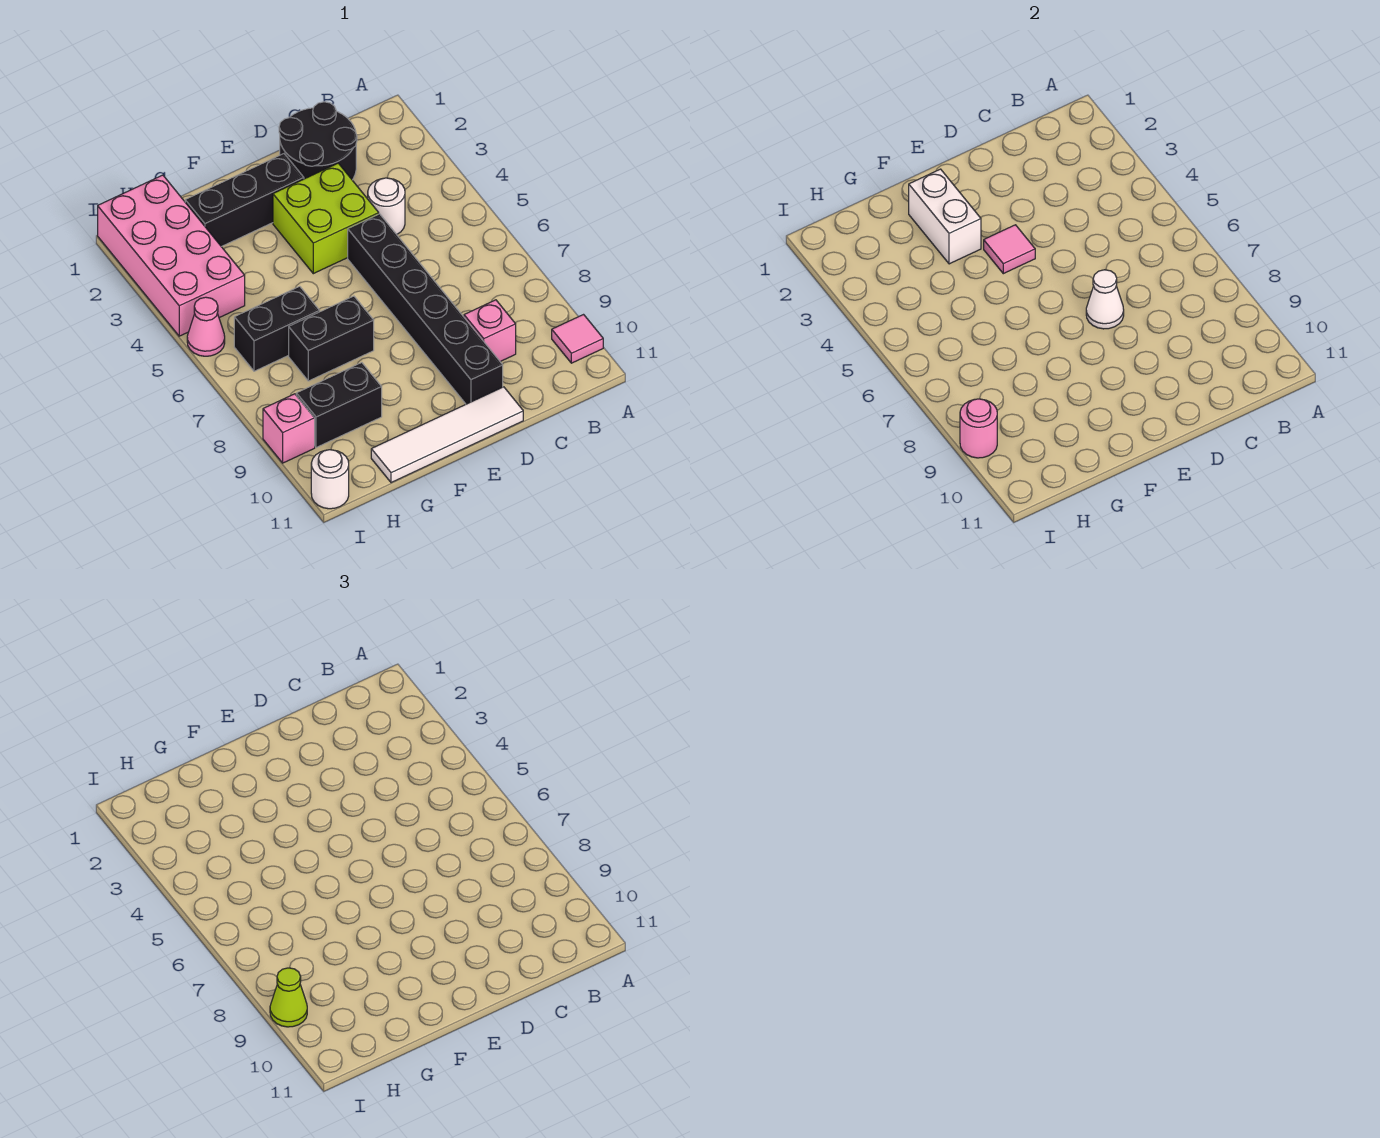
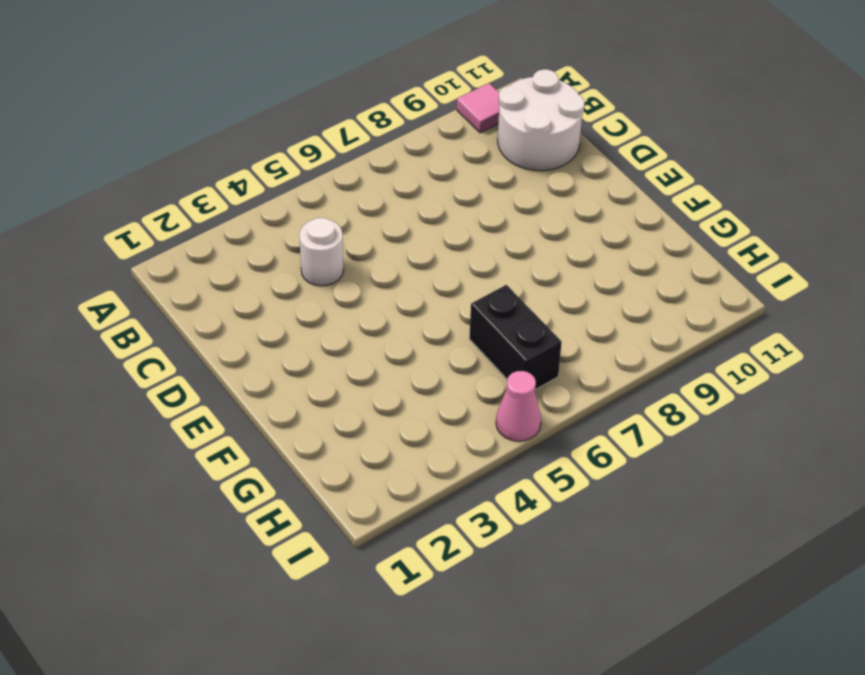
white 2x2 round brick [498,69,585,171] -> none
none -> black 2x2 round brick [279,102,357,180]
none -> pink 1x1 brick [464,300,516,362]
none -> lime 2x2 brick [273,163,379,274]

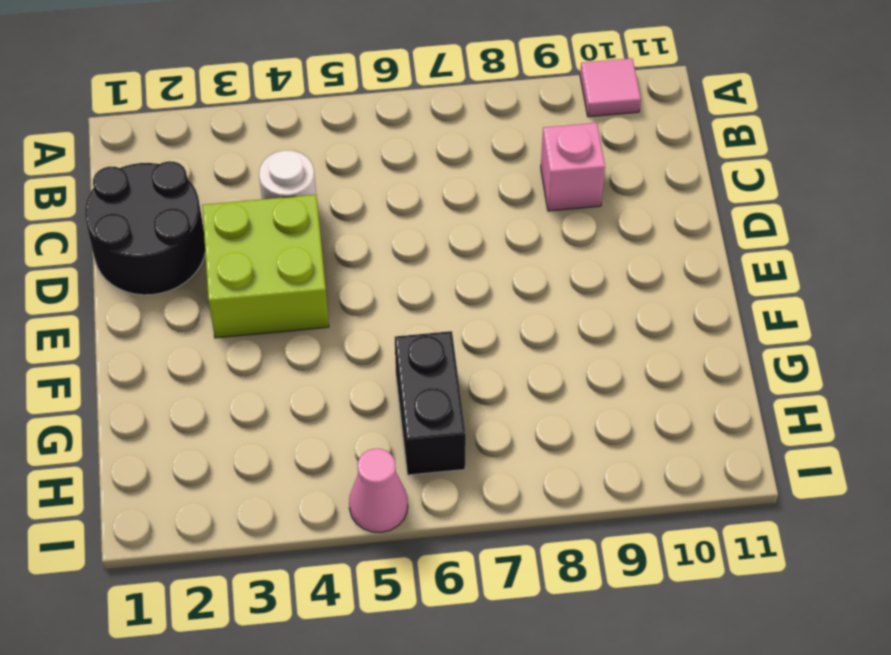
none -> black 1x6 brick [348,214,503,404]
none -> white 1x4 tile [371,387,523,483]
none -> black 1x3 brick [185,154,304,247]

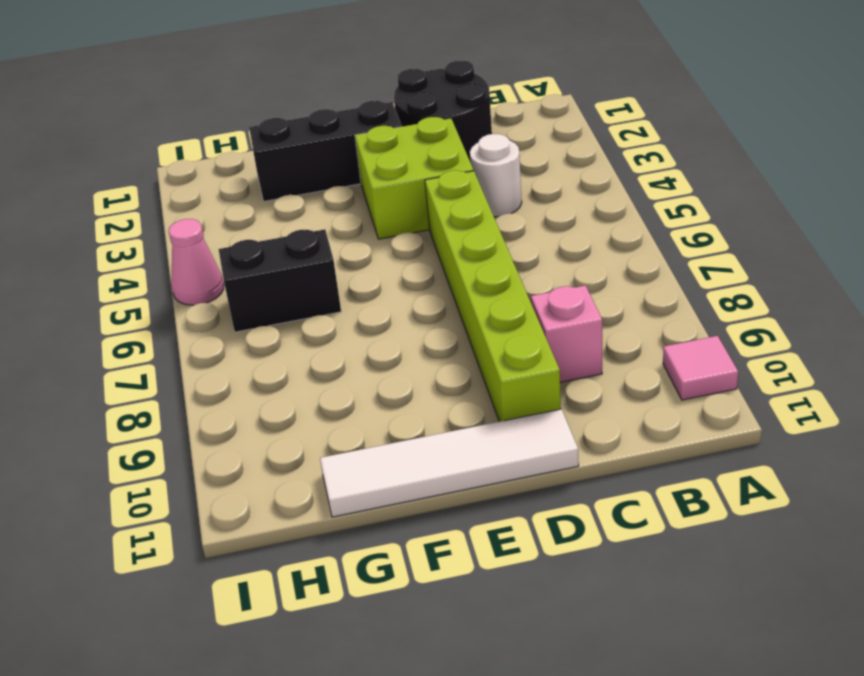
lime 1x6 brick [425,170,561,422] -> black 1x6 brick [348,214,503,404]
none -> black 1x2 brick [289,296,374,381]
none -> black 1x2 brick [296,363,382,448]
none -> pink 2x4 brick [98,175,245,336]

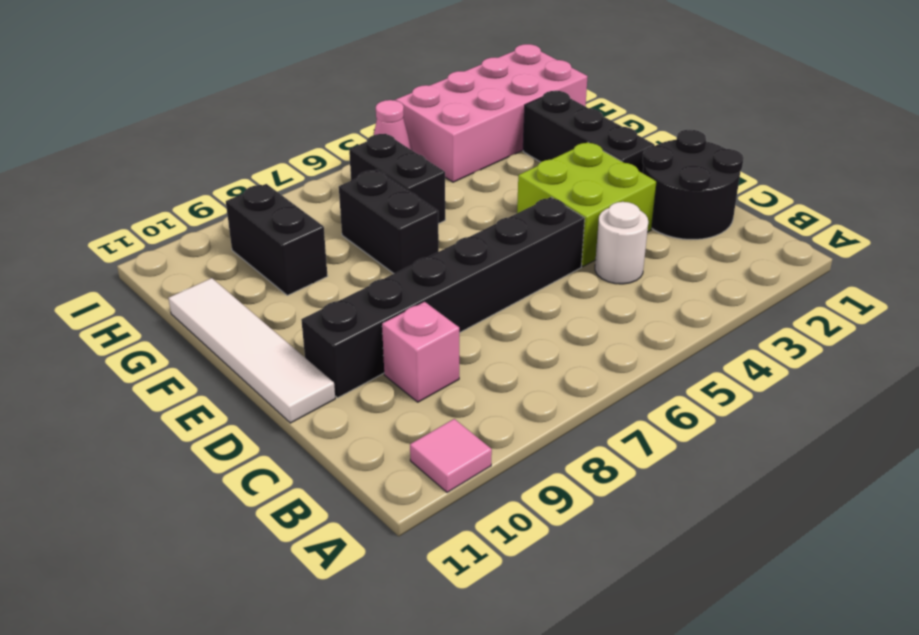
none -> pink 1x1 brick [263,394,315,463]
none -> white 1x1 round brick [311,450,349,509]
none -> white 1x1 cone [1086,270,1124,329]

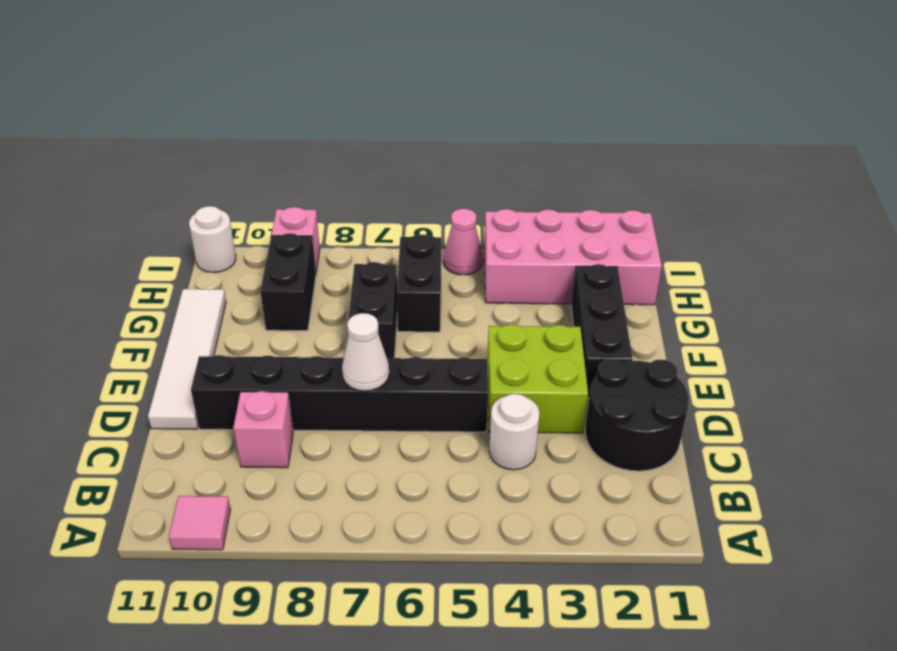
none -> pink 1x1 tile [984,225,1035,274]
none -> white 1x2 brick [909,169,981,264]
none -> pink 1x1 round brick [960,399,997,458]

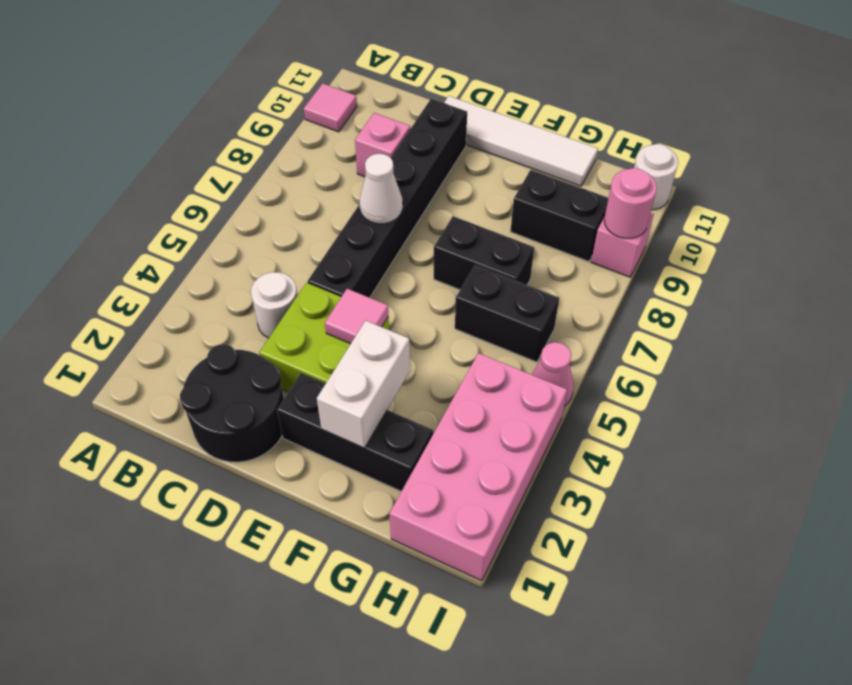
none -> lime 1x1 cone [270,968,307,1027]

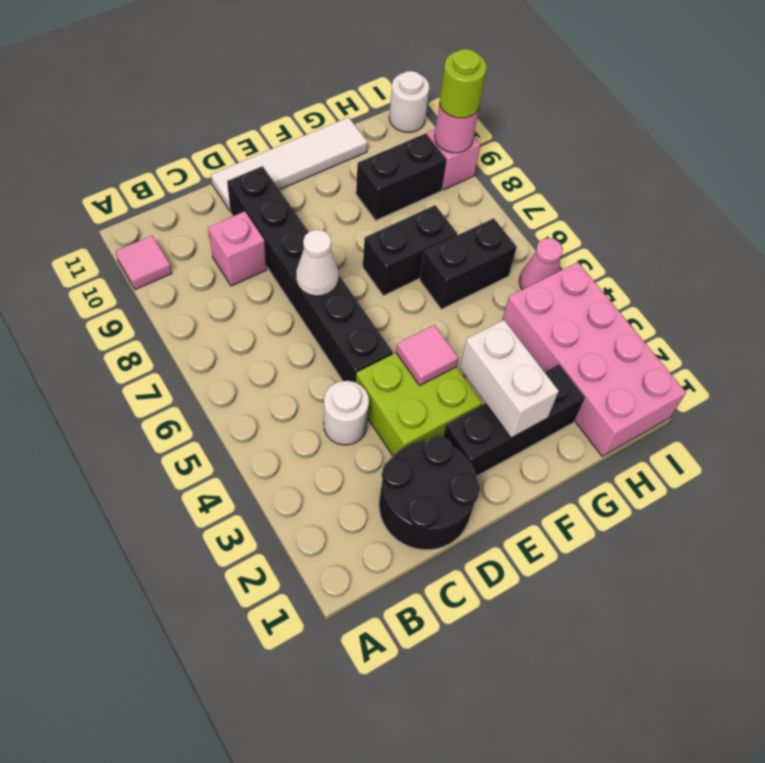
lime 1x1 round brick [440,49,487,118] -> lime 1x1 cone [270,968,307,1027]

